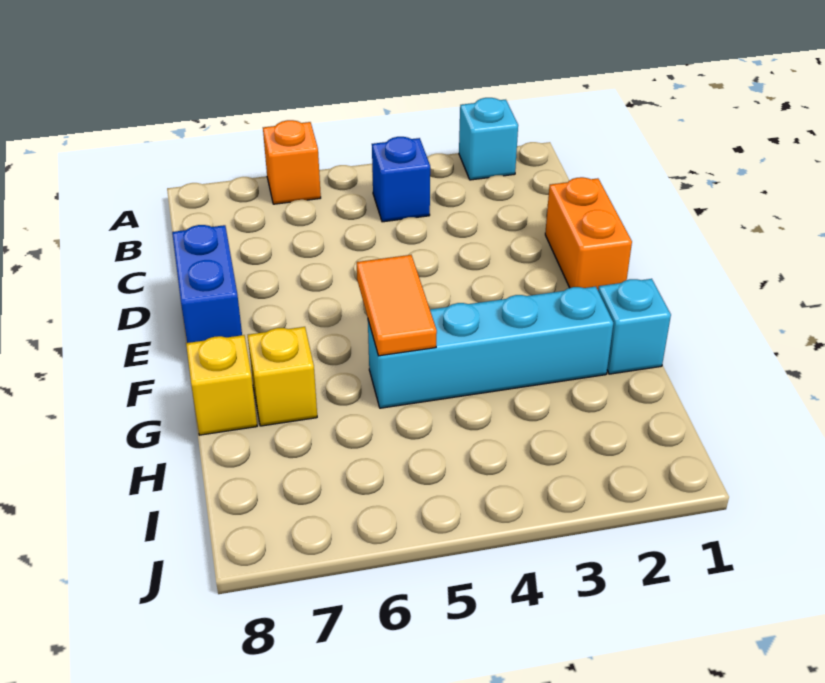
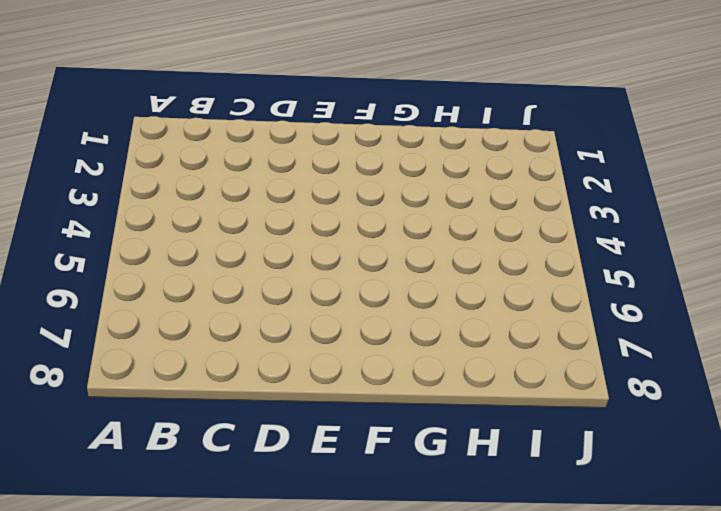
none -> cyan 1x1 brick [459,98,518,180]
none -> orange 1x1 brick [263,120,321,204]

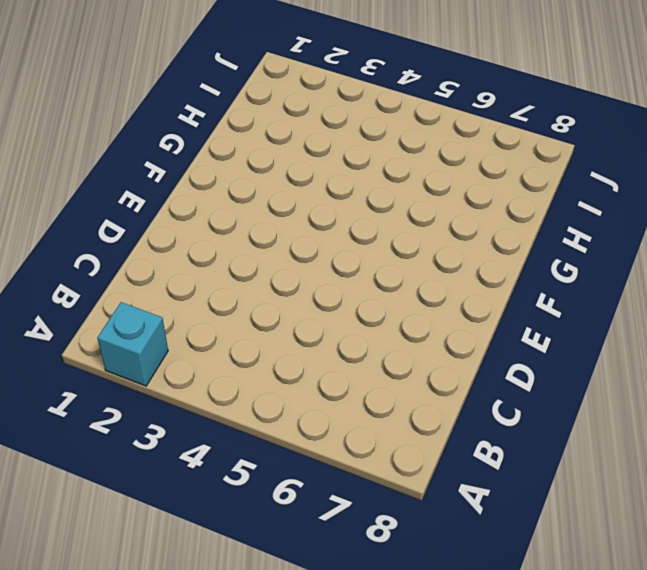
none -> orange 1x1 brick [263,120,321,204]
none -> blue 1x1 brick [372,137,430,222]

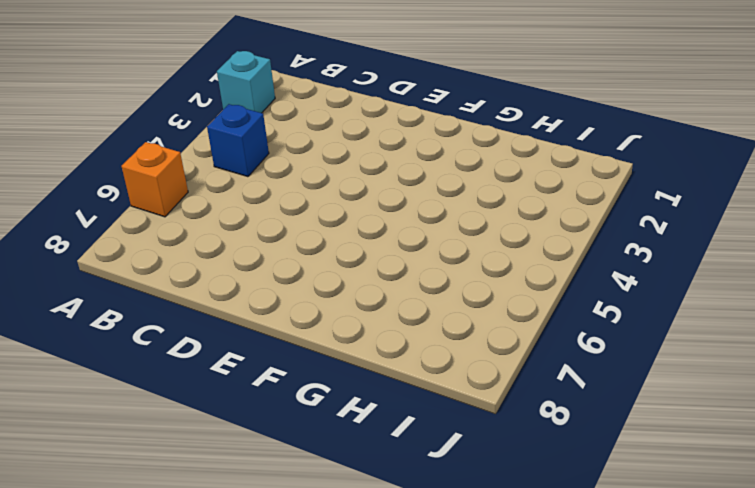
none -> orange 1x2 brick [545,177,632,290]
none -> blue 1x2 brick [172,225,242,343]

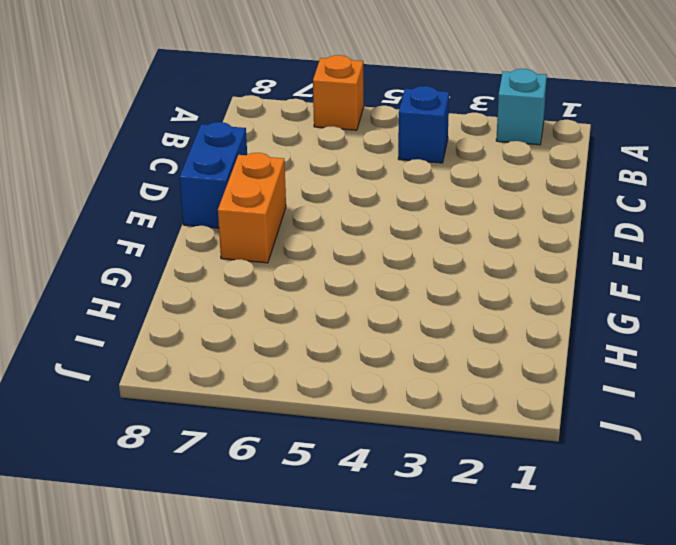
orange 1x2 brick [218,153,286,263] -> orange 1x2 brick moved to [545,177,632,290]
none -> cyan 1x1 brick [598,279,671,374]
none -> cyan 1x4 brick [368,287,613,408]

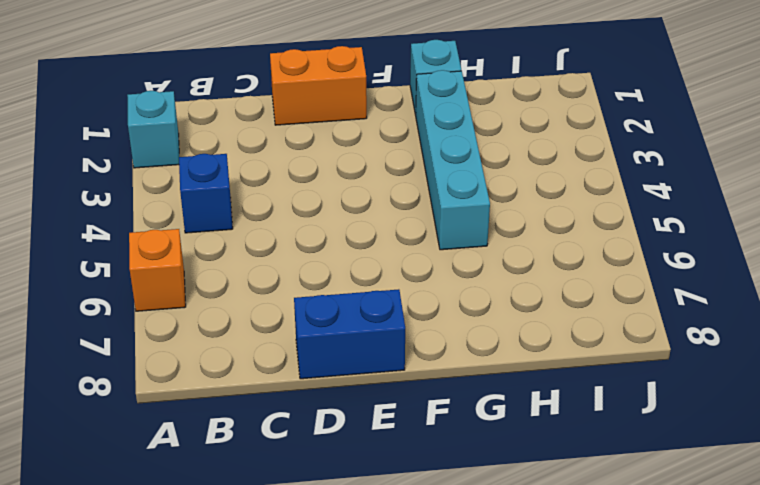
none -> yellow 1x1 brick [248,327,317,426]
none -> yellow 1x1 brick [186,335,257,435]

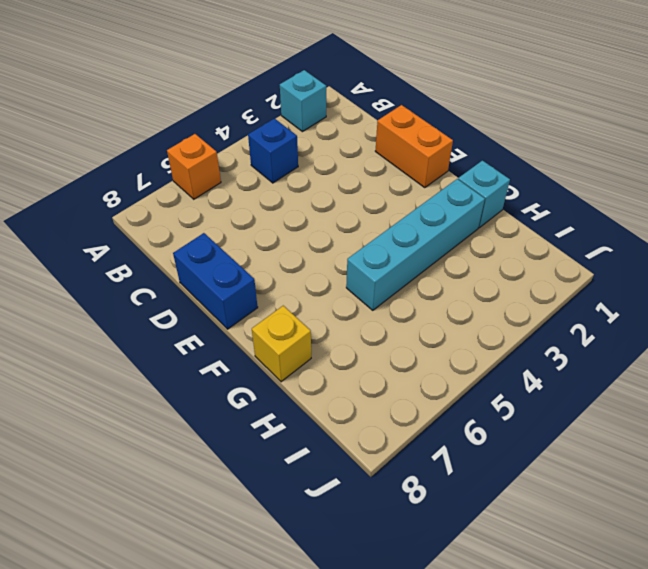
none -> yellow 1x1 brick [248,327,317,426]
none -> orange 1x2 tile [357,255,437,356]

